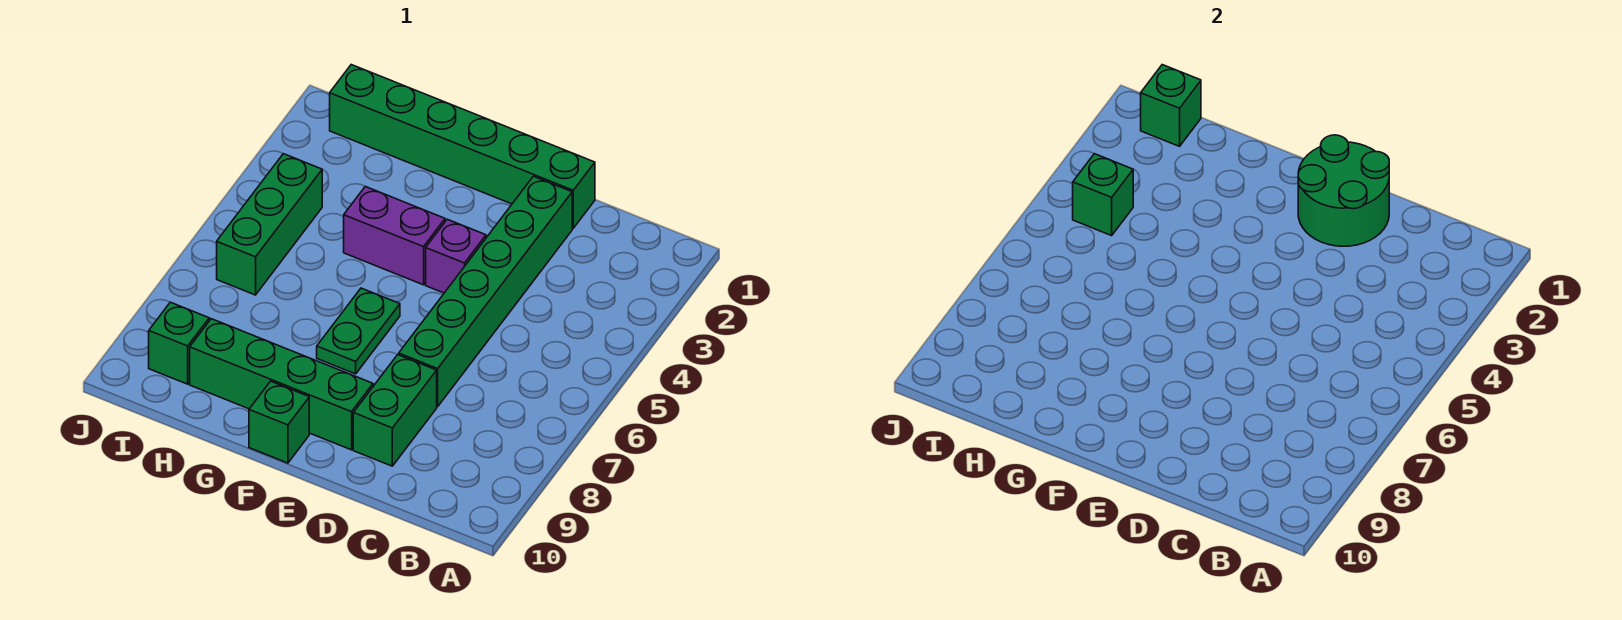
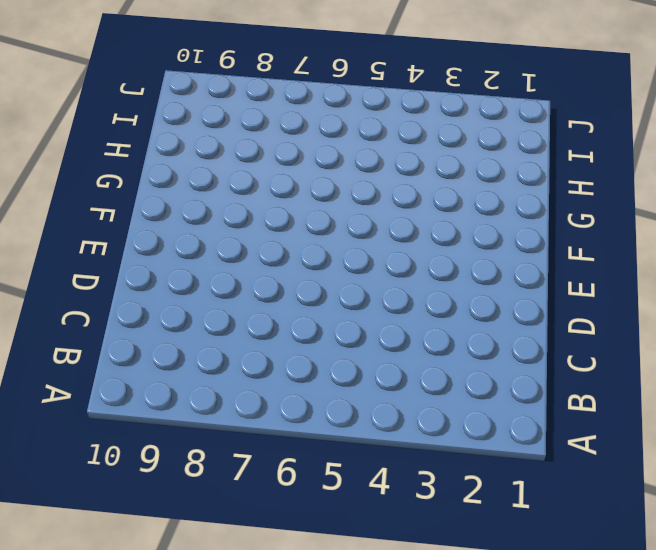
none -> green 1x6 brick [330,65,595,228]
none -> green 1x6 brick [399,176,572,407]
none -> green 1x2 brick [353,355,437,466]

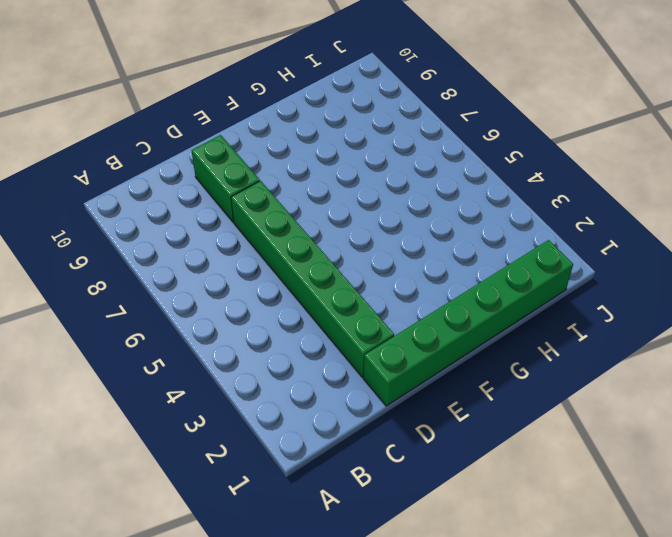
none -> purple 1x1 brick [426,219,486,293]
none -> green 1x4 brick [190,319,373,450]
none -> purple 1x2 brick [344,187,445,285]

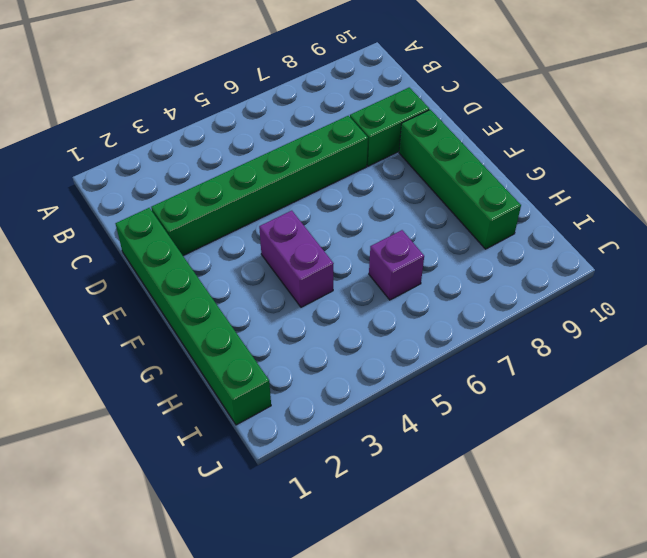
purple 1x1 brick [369,230,424,300] -> purple 1x1 brick moved to [426,219,486,293]
none -> green 1x2 plate [317,288,400,374]
none -> green 1x1 brick [249,381,309,463]
none -> green 1x3 brick [217,154,322,295]

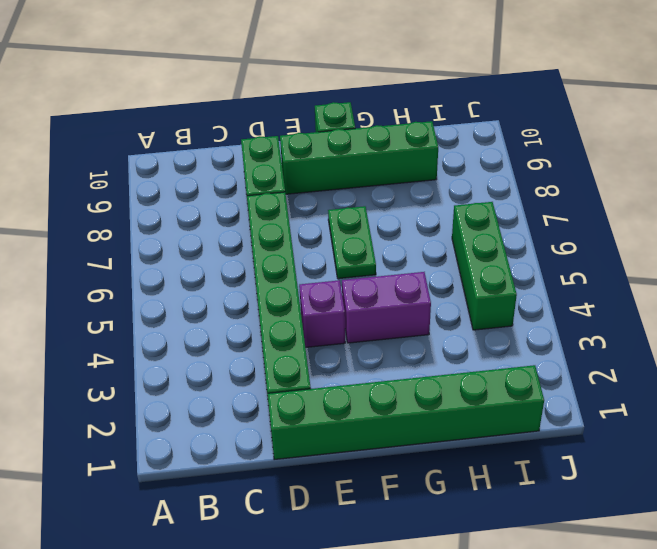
none -> green 1x1 brick [149,302,209,384]
none -> green 2x2 round brick [1298,135,1389,246]
none -> green 1x1 brick [1141,65,1201,146]

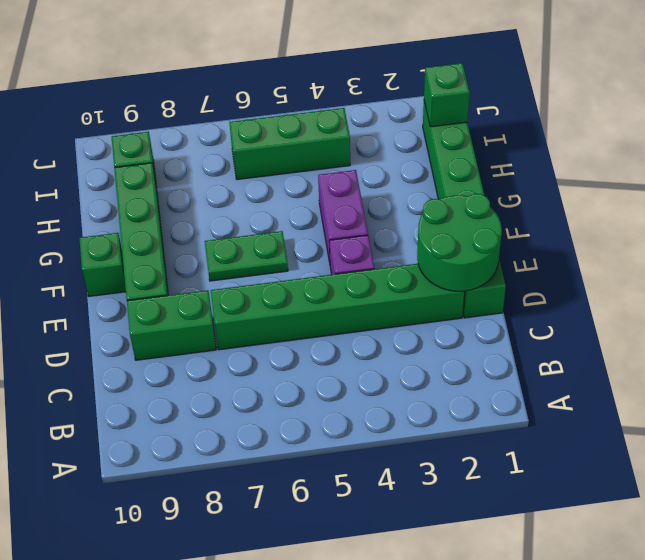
none -> green 1x1 brick [1073,154,1133,236]

